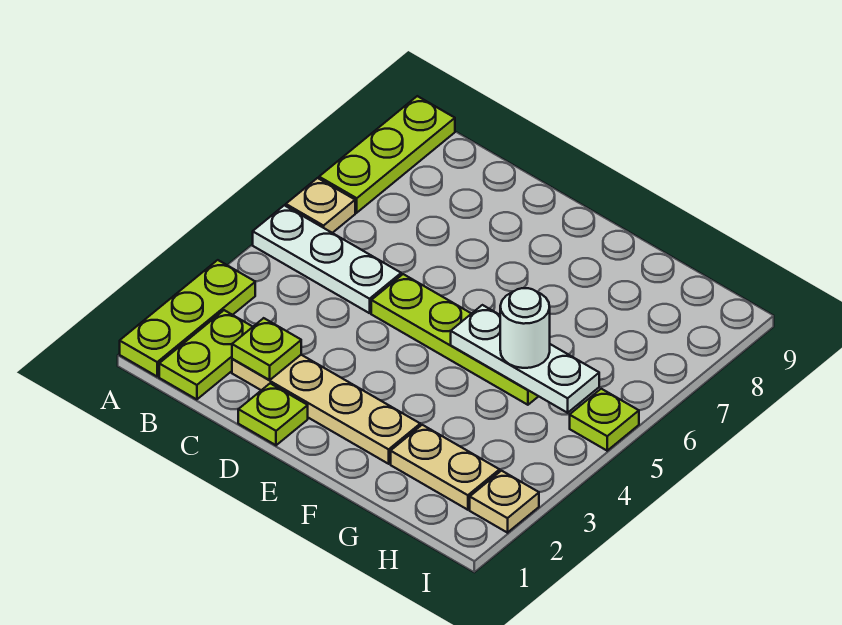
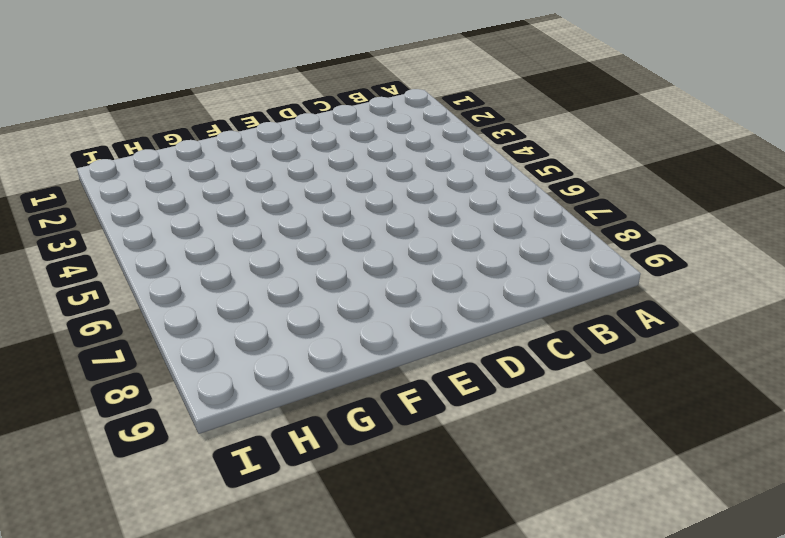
none -> lime 1x3 plate [120,260,255,376]
none -> white 1x3 plate [253,205,401,313]
none -> tan 1x1 plate [286,178,355,233]

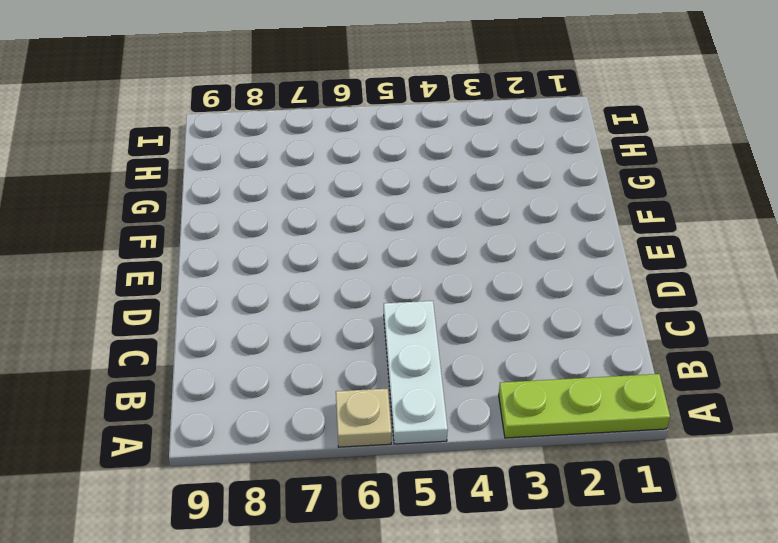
none -> lime 1x3 plate [319,96,455,213]
none -> lime 1x2 plate [159,310,253,399]
none -> tan 1x4 plate [232,355,420,464]

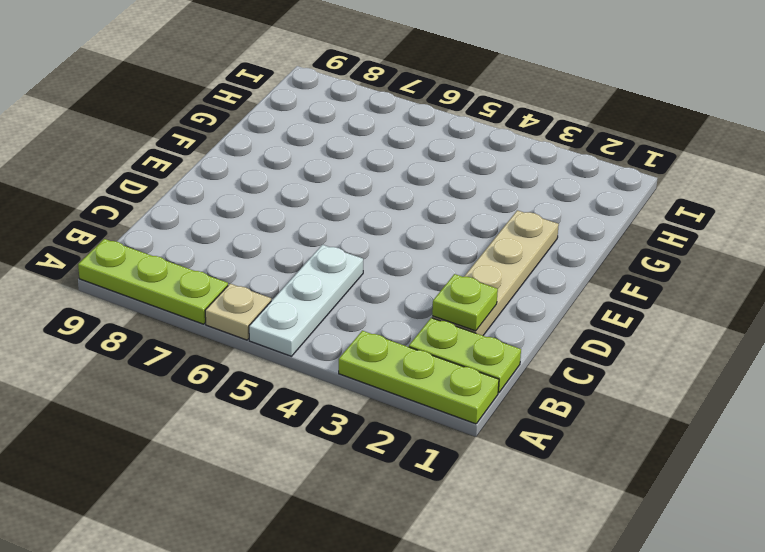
none -> lime 1x1 plate [238,383,308,445]
none -> lime 1x4 plate [371,274,538,405]
none -> tan 1x2 plate [391,425,500,510]

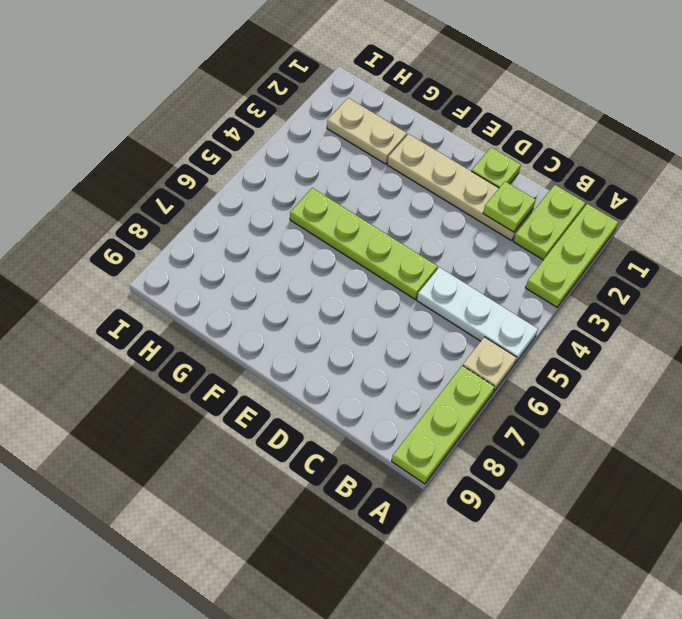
none -> tan 1x1 plate [470,471,539,533]
none -> lime 1x1 plate [570,389,639,451]
none -> white 1x3 plate [451,305,599,413]

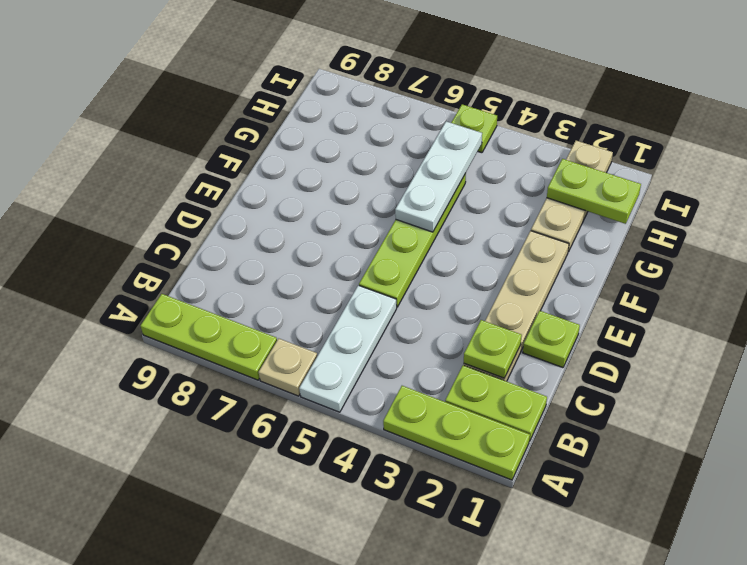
lime 1x2 plate [547,159,641,224] -> none
none -> white 1x1 round brick [500,288,550,368]

